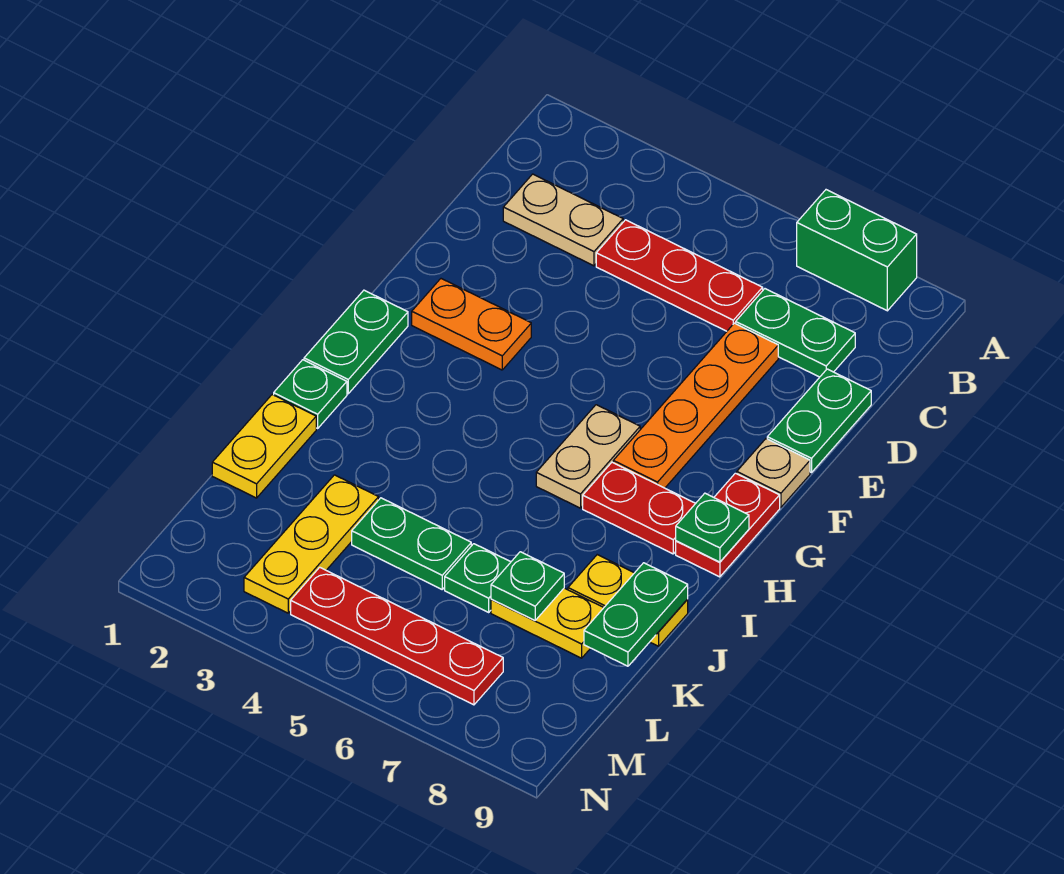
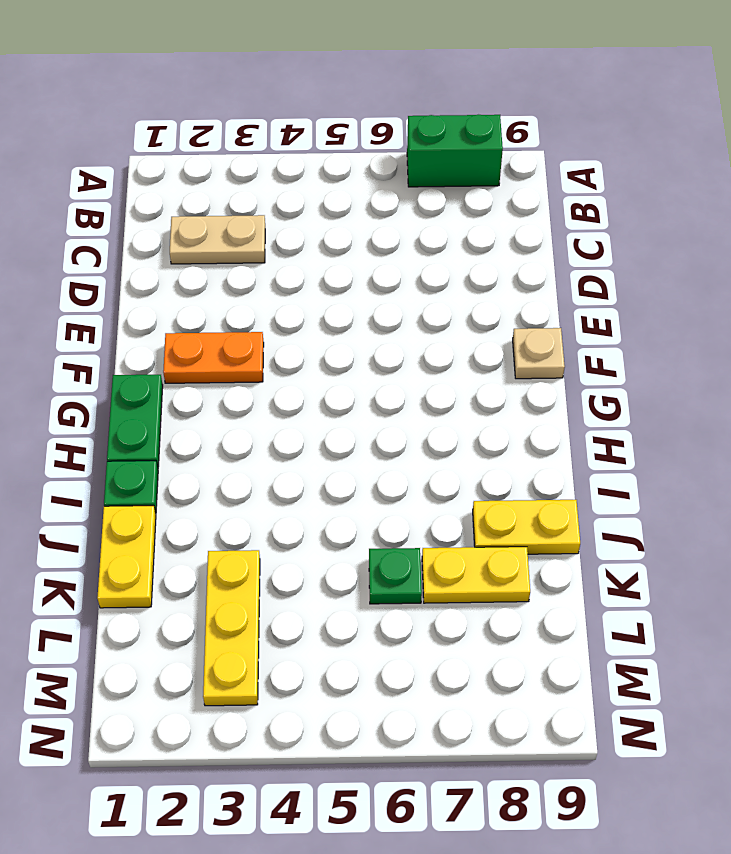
none -> red 1x3 plate [596,220,763,331]
none -> green 1x2 plate [736,289,855,377]
none -> orange 1x4 plate [613,323,778,488]

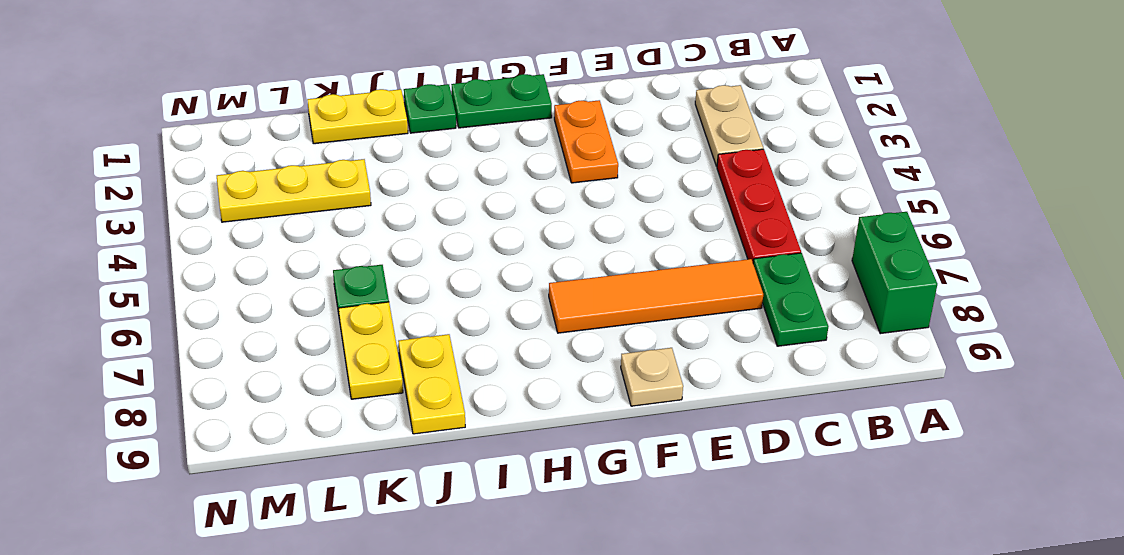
orange 1x4 tile [549,259,763,333] -> orange 1x4 plate [613,323,778,488]
none -> green 1x2 plate [767,369,871,473]
none -> tan 1x2 plate [536,405,640,508]
none -> red 1x2 plate [676,473,780,577]

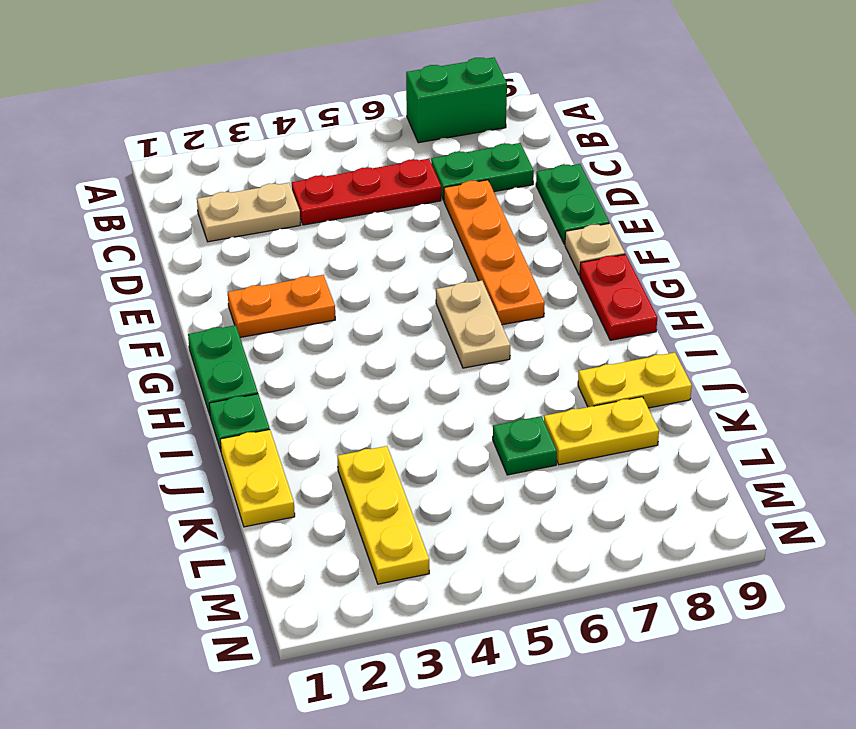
none -> red 1x2 plate [583,462,696,554]
none -> green 1x2 plate [352,498,471,589]
none -> red 1x4 plate [291,567,503,705]

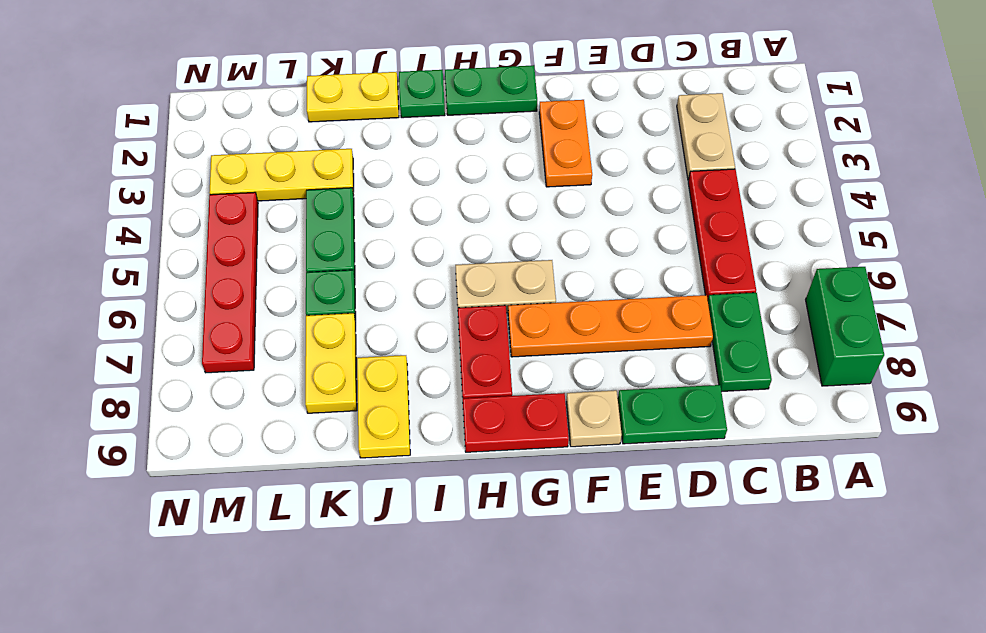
none -> green 1x1 plate [676,493,749,562]
none -> green 1x2 plate [584,563,688,666]
none -> green 1x1 plate [491,552,564,620]

